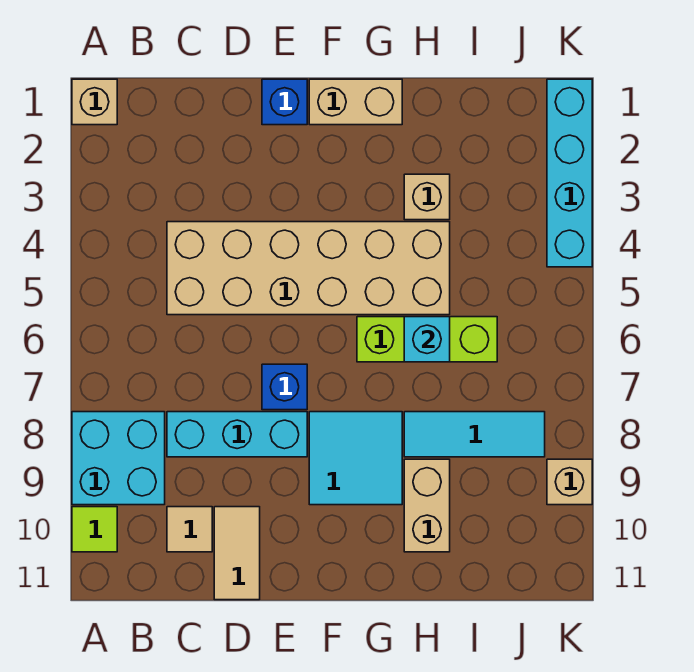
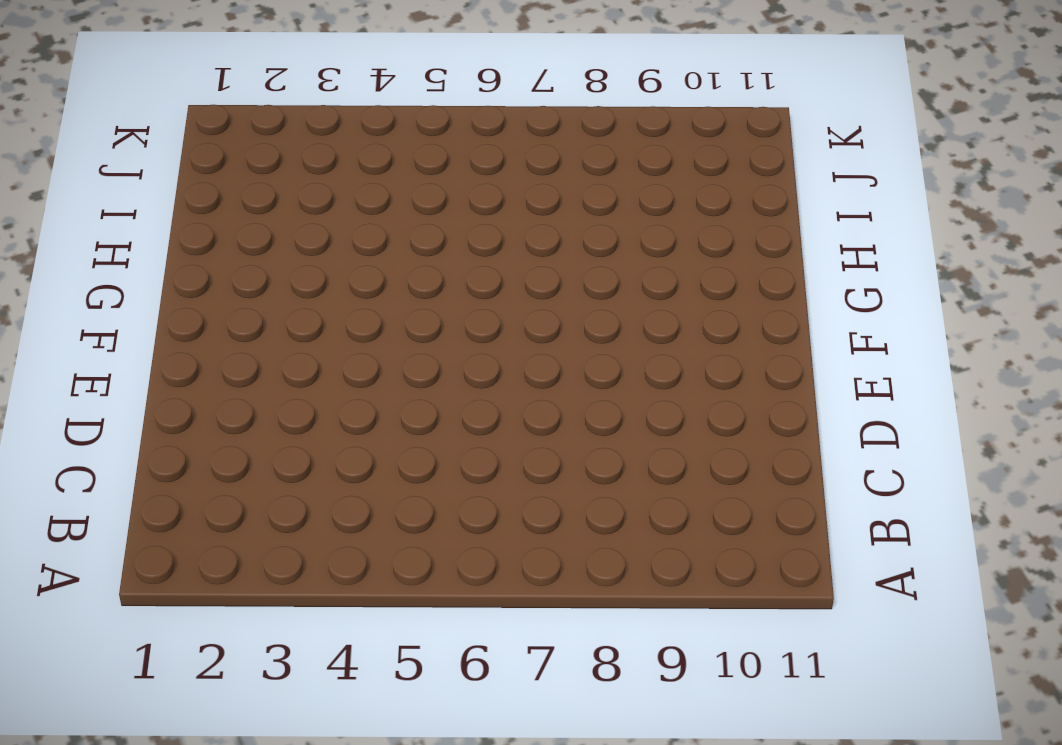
none -> tan 1x1 brick [72,79,117,125]
none -> cyan 2x2 brick [72,412,165,505]
none -> lime 1x1 tile [72,507,117,552]

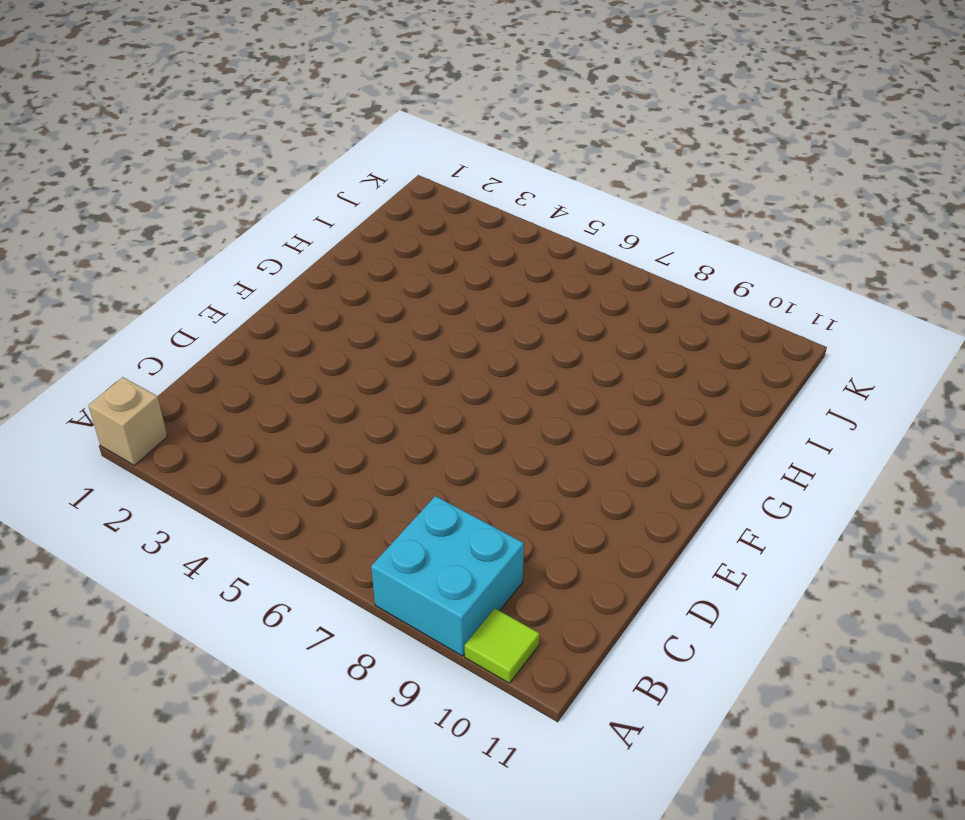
none -> tan 2x6 brick [167,222,450,315]
none -> cyan 1x3 brick [167,412,307,457]
none -> tan 1x1 tile [167,507,212,552]

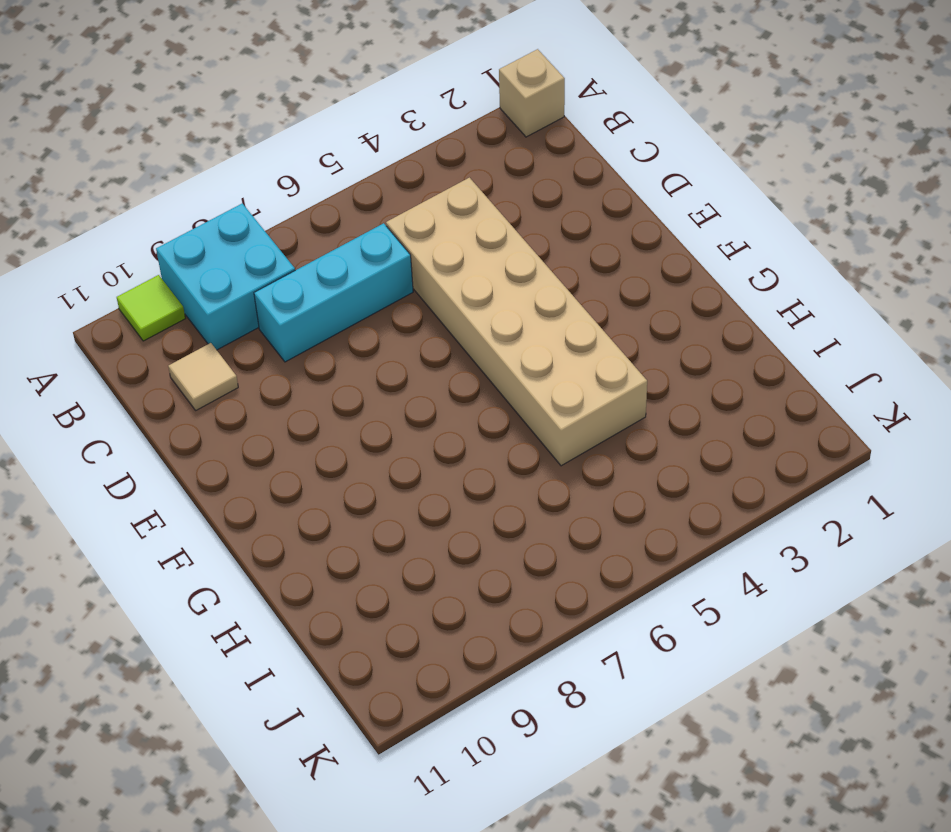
cyan 1x3 brick [254,223,413,362] -> cyan 1x3 brick turned to [167,412,307,457]
none -> tan 1x2 tile [214,507,260,600]
none -> blue 1x1 brick [262,79,307,125]
none -> blue 1x1 brick [262,364,307,410]

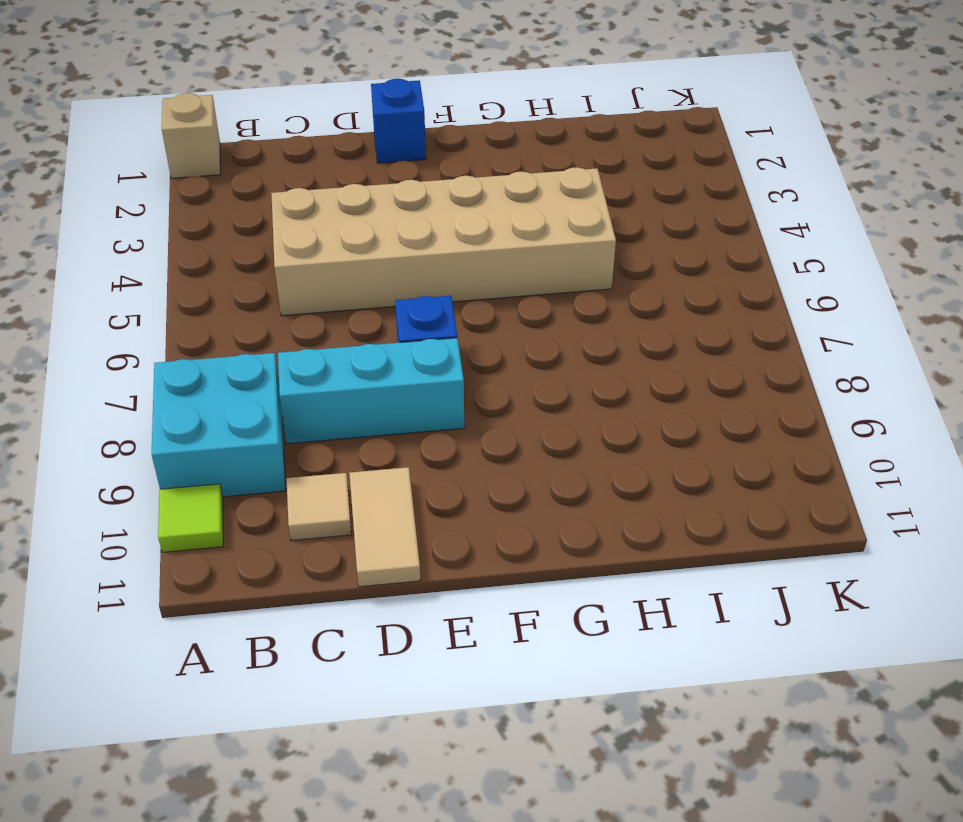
none -> tan 1x2 brick [309,79,402,125]
none -> cyan 2x2 tile [309,412,402,505]
none -> lime 1x3 brick [357,317,497,362]

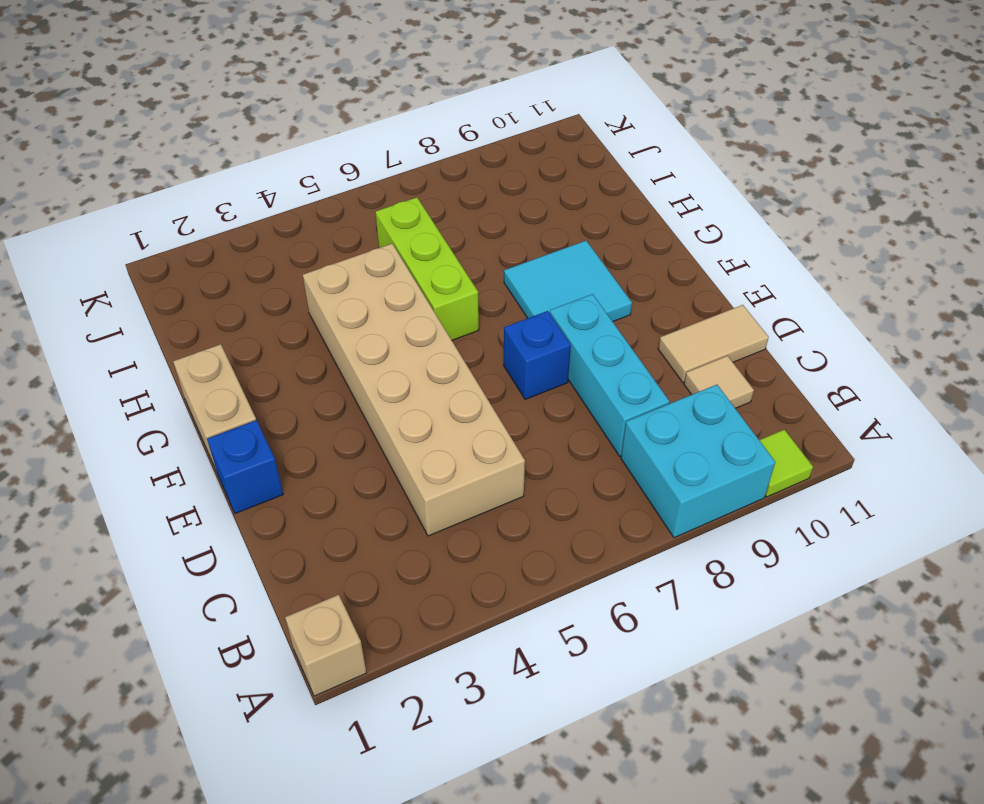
none -> tan 1x1 brick [404,174,450,220]
none -> cyan 1x3 tile [404,412,545,457]
none -> tan 1x2 brick [404,459,450,552]

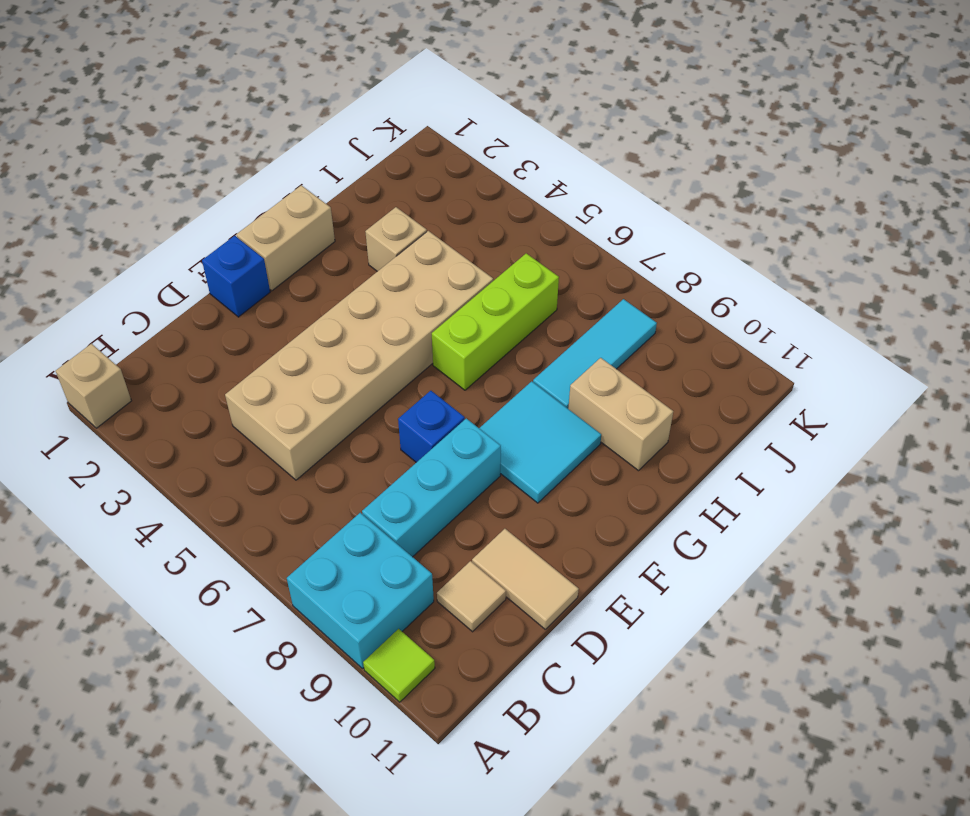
none -> cyan 1x4 brick [547,79,592,267]
none -> tan 1x1 brick [547,459,592,505]
none -> cyan 1x1 brick [404,317,450,362]

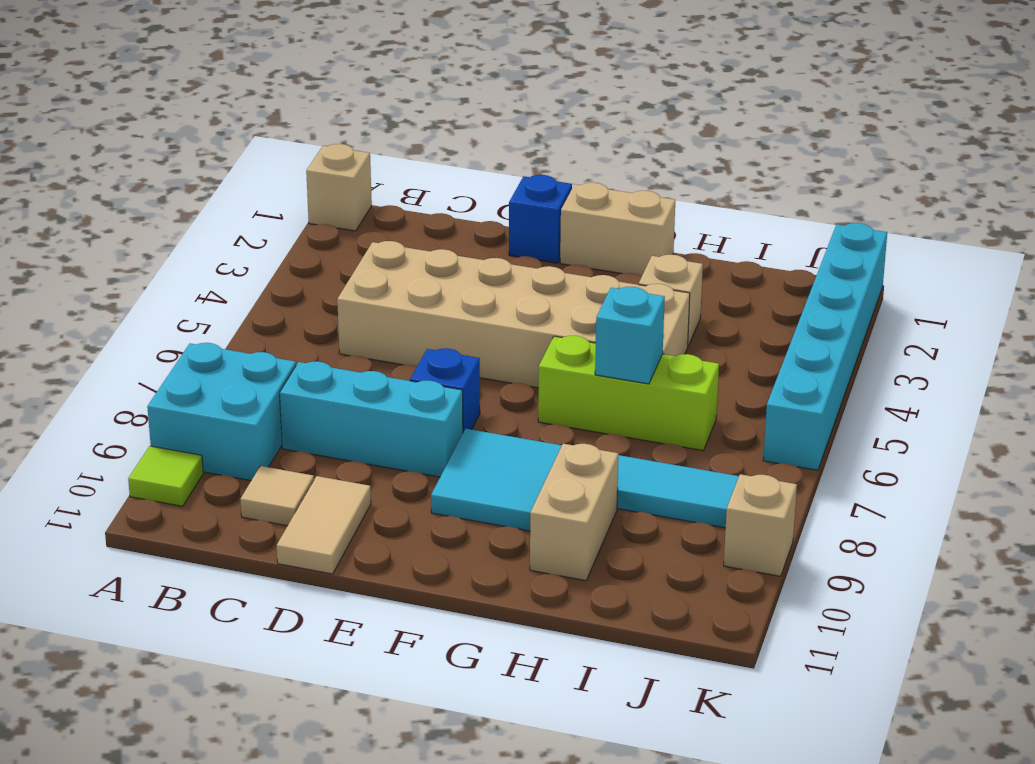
cyan 1x6 brick [763,223,887,470] -> cyan 1x4 brick [547,79,592,267]

